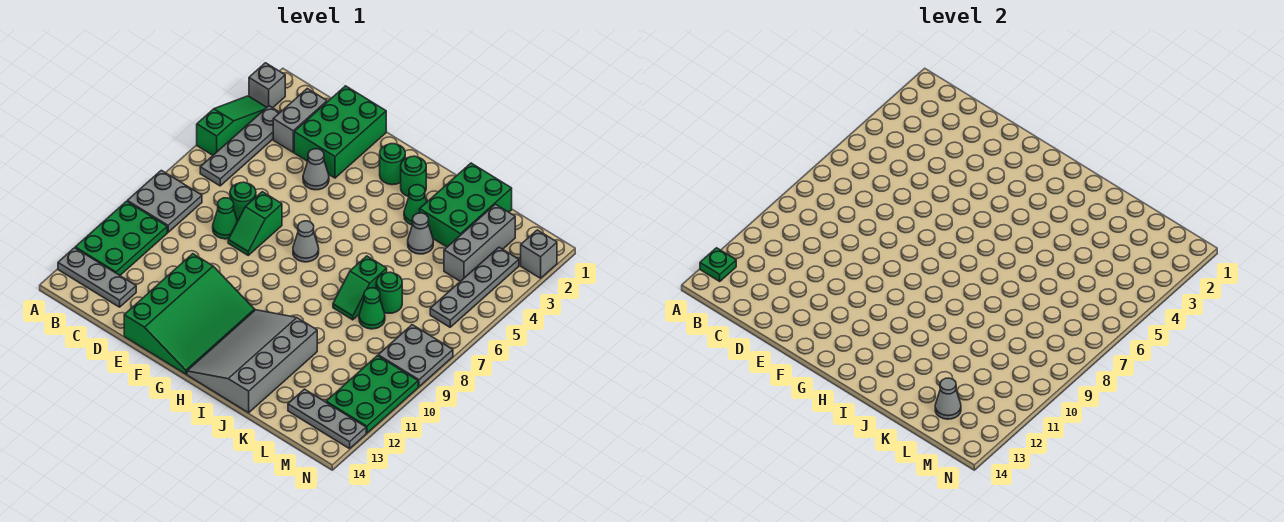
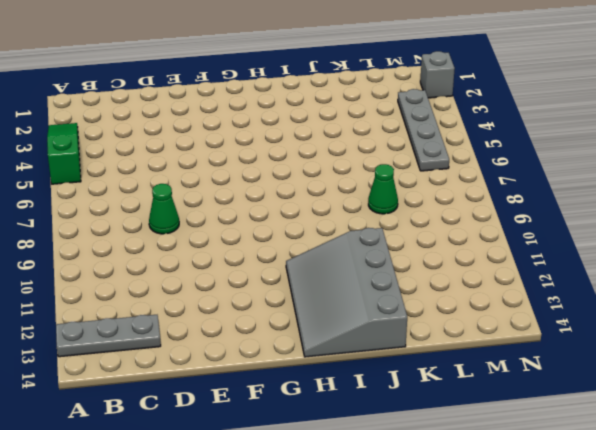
none -> grey 1x1 brick [249,63,285,108]
none -> grey 2x2 plate [127,170,202,232]
none -> green 2x3 plate [75,201,167,275]
none -> grey 1x4 plate [200,106,280,186]

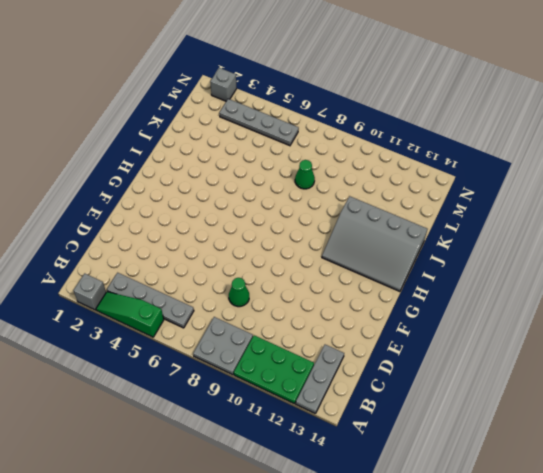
none -> grey 1x2 brick [273,89,327,152]
none -> green 2x3 brick [294,86,386,178]
none -> green 1x1 round brick [230,182,256,221]
none -> grey 1x1 cone [303,149,329,190]

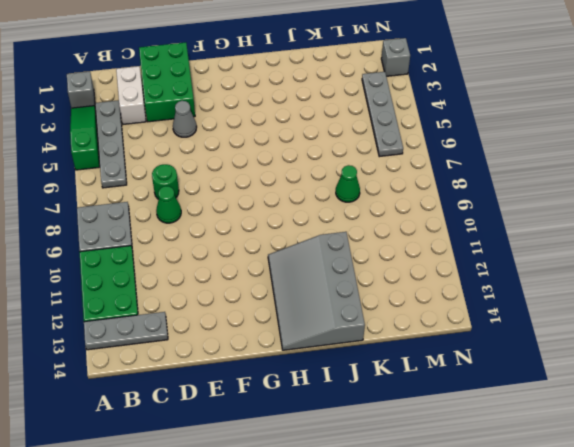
white 1x2 brick [116,66,146,124] -> grey 1x2 brick [273,89,327,152]
none -> green 1x2 slope [228,192,282,255]
none -> green 3x4 slope [124,254,255,374]
none -> green 1x1 round brick [380,144,405,185]
none -> grey 1x1 cone [293,221,319,262]

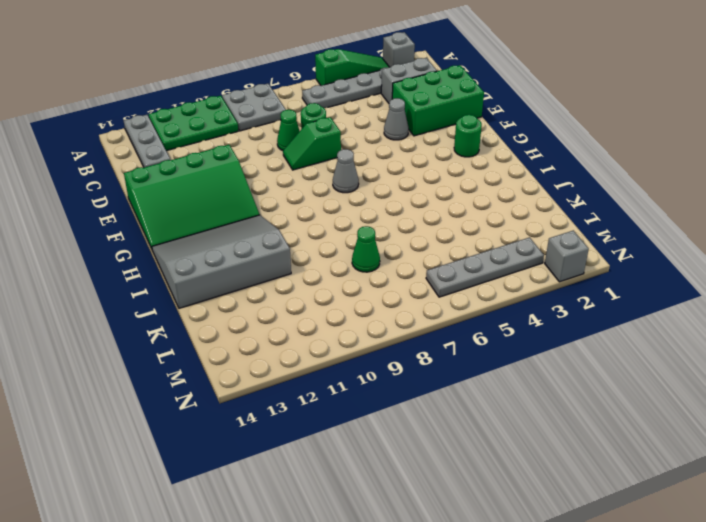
none -> green 1x1 round brick [401,156,426,197]
none -> green 1x1 cone [404,185,427,225]
none -> green 2x3 brick [420,163,512,247]
none -> grey 1x1 cone [408,213,433,254]

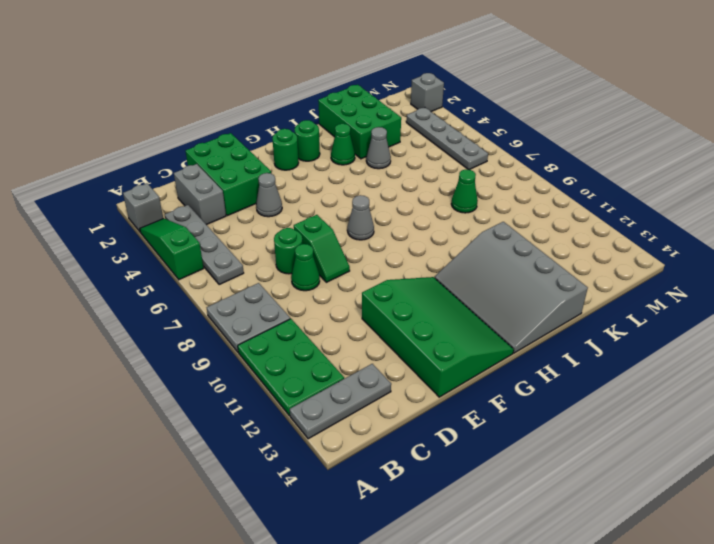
none -> green 1x2 slope [333,256,387,320]
none -> green 1x1 round brick [376,272,402,313]
none -> grey 1x3 brick [444,204,515,281]
none -> grey 1x3 plate [288,389,366,449]

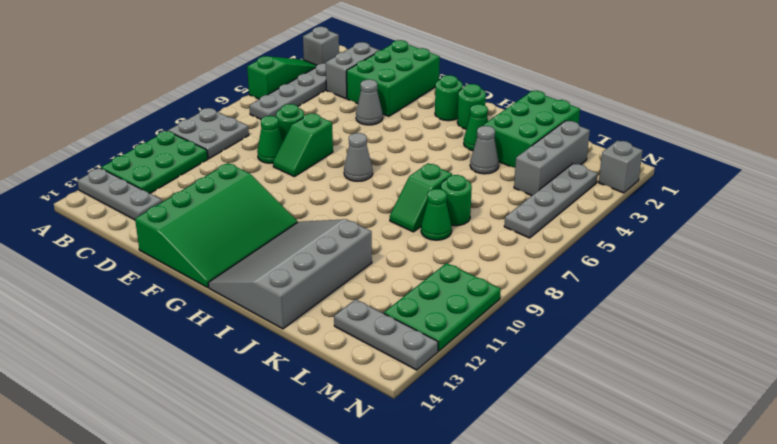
none -> grey 2x2 plate [378,325,453,387]
none -> green 1x1 plate [700,248,736,281]
none -> grey 1x1 cone [935,378,961,419]

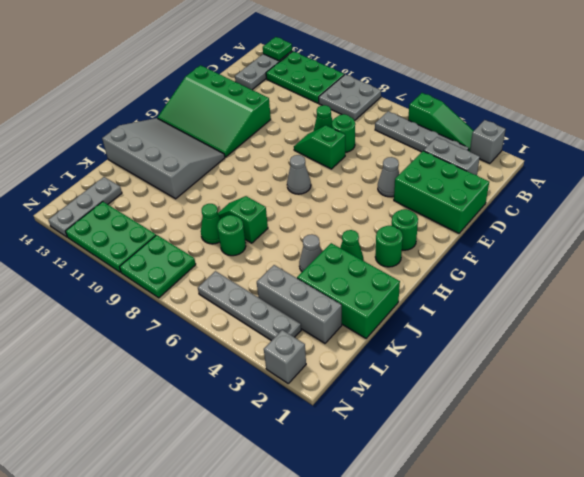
green 2x2 plate [120,235,196,298] -> grey 2x2 plate [378,325,453,387]
none -> grey 1x1 cone [935,378,961,419]

